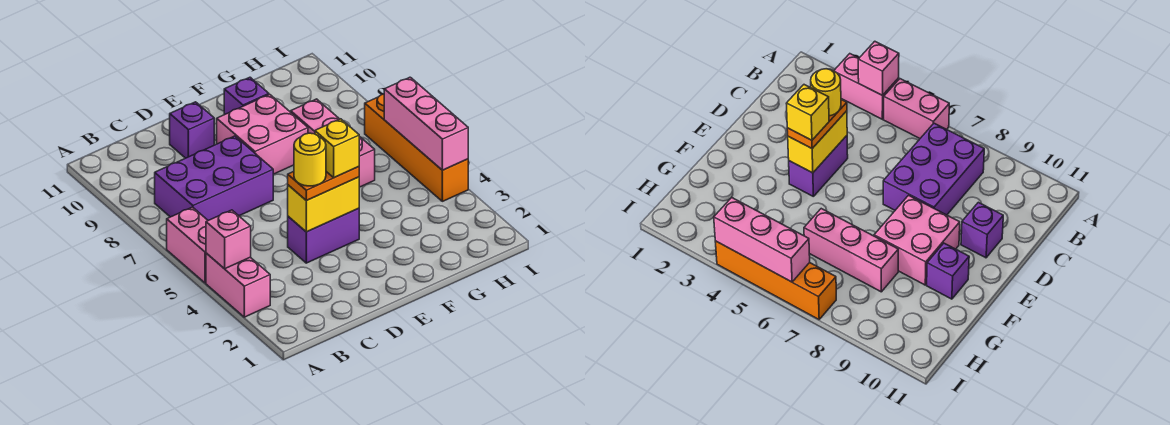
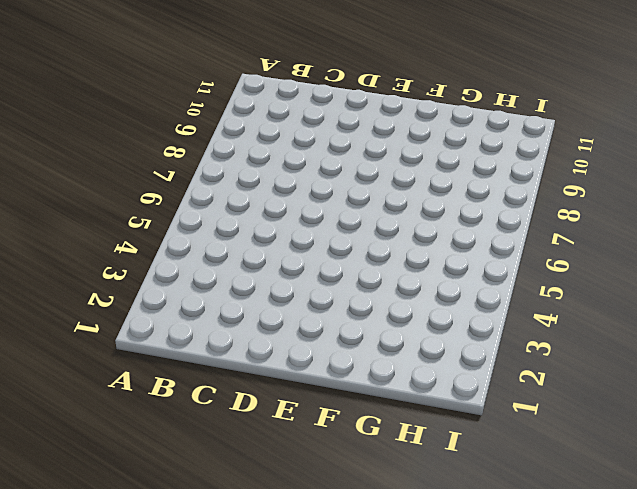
none -> pink 1x2 brick [206,253,270,317]
none -> pink 1x2 brick [167,207,208,283]
none -> purple 2x3 brick [155,136,273,220]

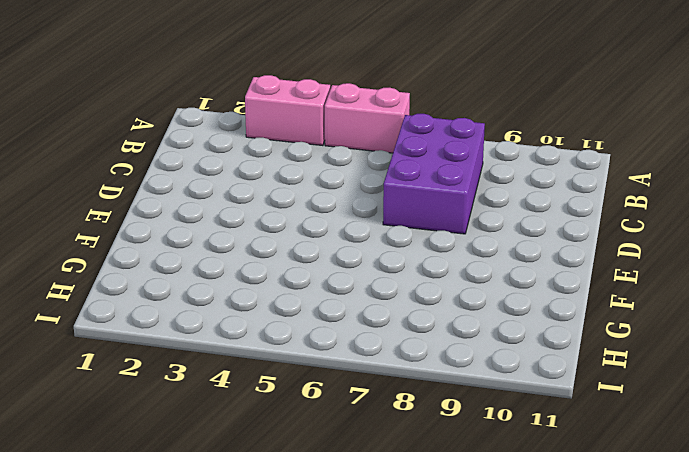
none -> purple 1x2 brick [288,208,359,263]
none -> purple 1x1 brick [170,102,214,158]
none -> pink 2x2 brick [217,94,308,174]

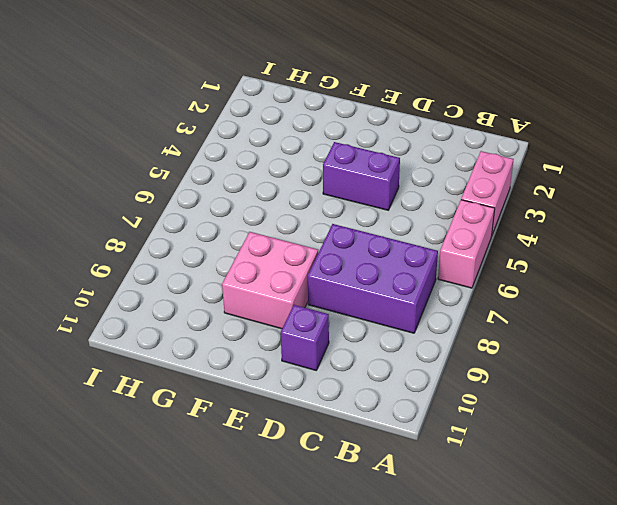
none -> purple 1x1 brick [224,77,269,115]
none -> pink 1x3 brick [291,99,375,187]
none -> orange 1x4 brick [365,94,468,201]

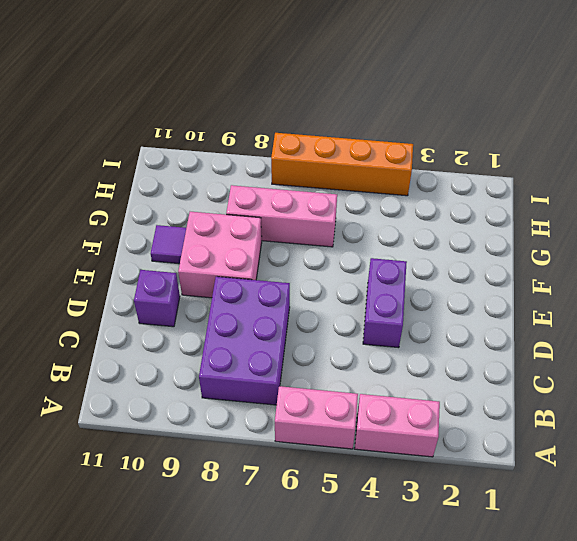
purple 1x1 tile [151,225,186,264] -> purple 1x1 brick [224,77,269,115]
none -> pink 1x1 brick [206,210,251,269]
none -> yellow 1x2 brick [288,177,359,232]
none -> pink 1x3 brick [384,77,468,170]

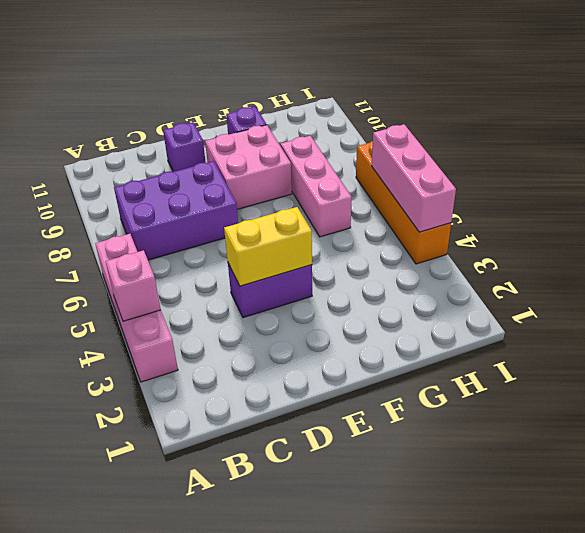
none -> orange 1x2 plate [288,167,359,201]
none -> yellow 1x1 round brick [294,133,326,186]
none -> yellow 1x1 brick [315,119,359,178]

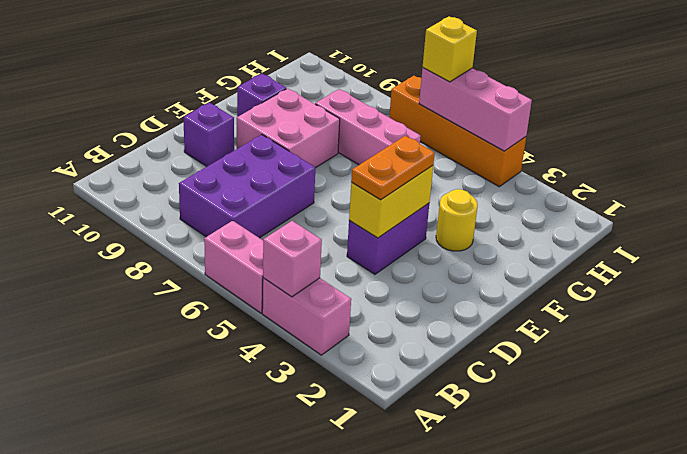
yellow 1x1 round brick [436,189,478,251] -> yellow 1x1 round brick moved to [294,133,326,186]
yellow 1x1 brick [423,16,477,82] -> yellow 1x1 brick moved to [315,119,359,178]

